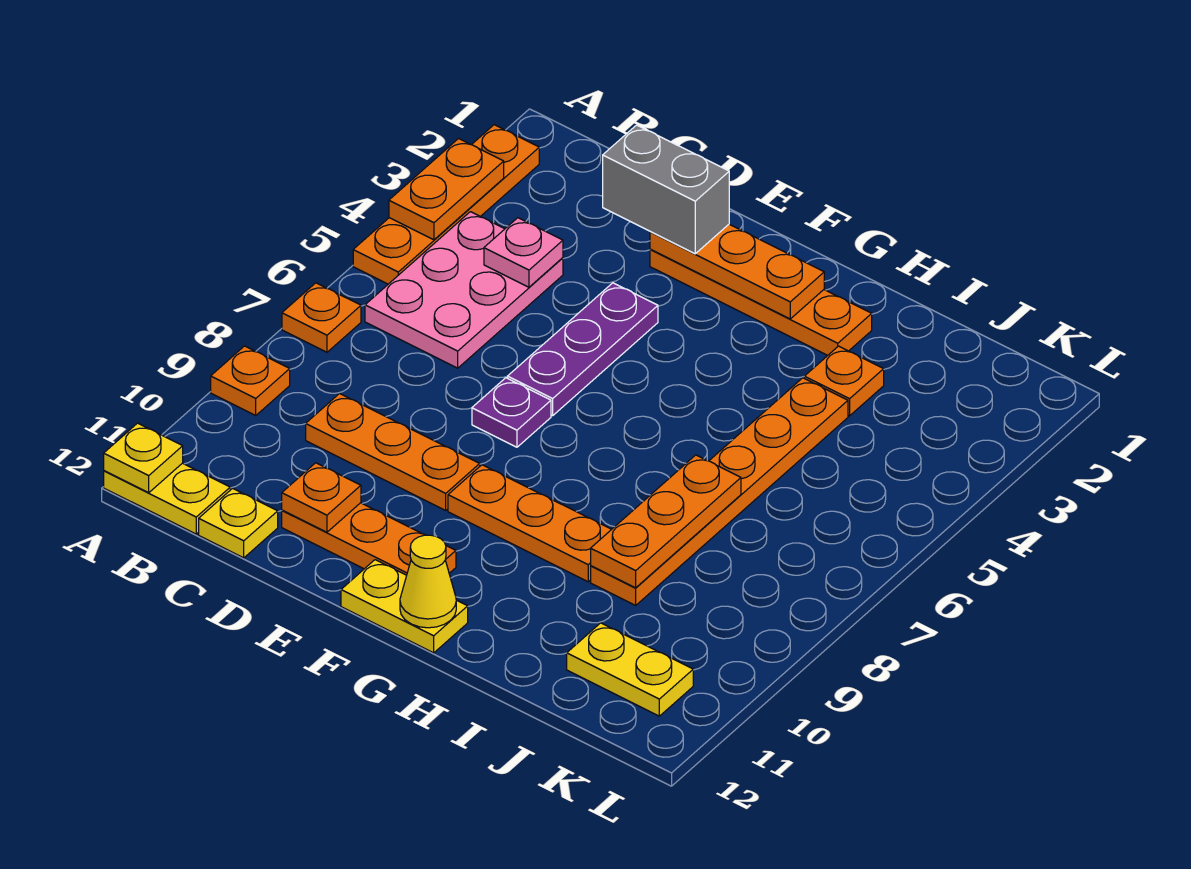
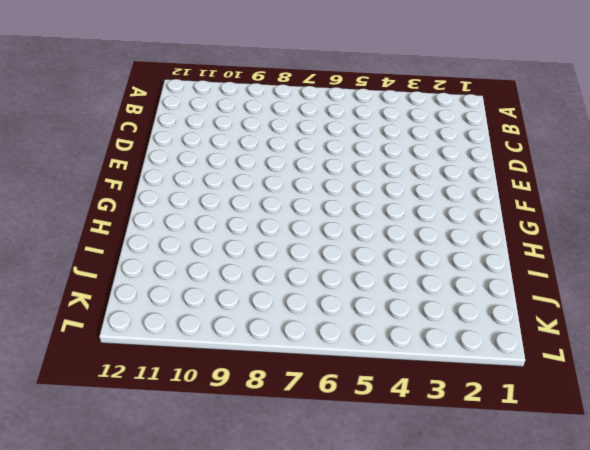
none -> orange 1x4 plate [353,125,539,284]
none -> orange 1x1 plate [282,283,361,352]
none -> orange 1x1 plate [211,346,290,415]

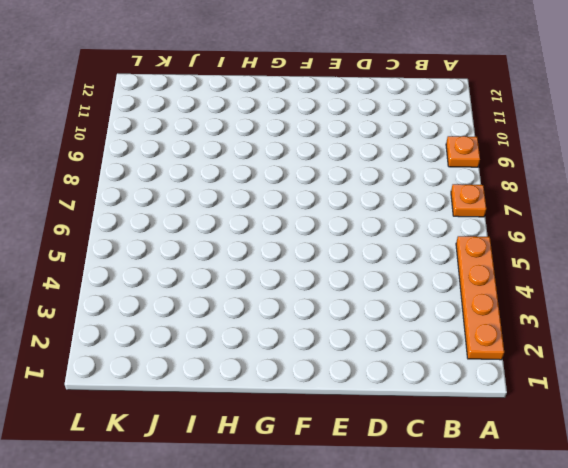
none -> yellow 1x2 plate [104,463,230,534]
none -> pink 2x3 plate [365,212,563,368]
none -> orange 1x3 plate [306,394,480,510]

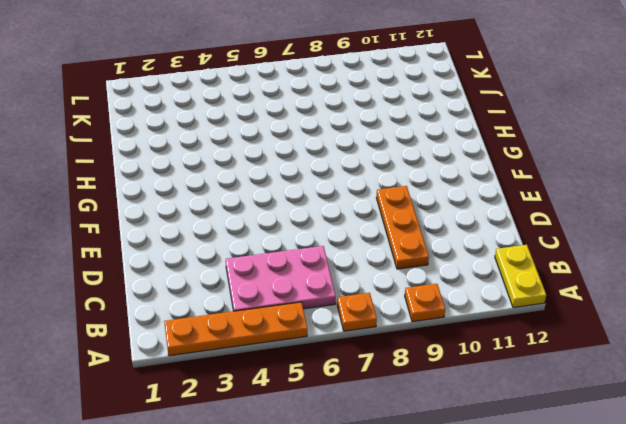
none -> yellow 1x1 plate [199,488,278,558]
none -> orange 1x3 plate [282,503,456,575]
none -> orange 1x4 plate [650,249,872,355]

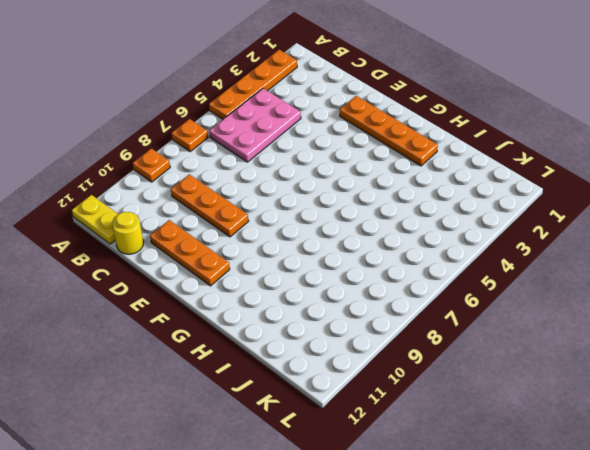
yellow 1x1 round brick [112,212,143,254] -> yellow 1x1 plate [199,488,278,558]
none -> purple 1x3 plate [508,283,658,416]
none -> purple 1x1 plate [472,378,551,447]
none -> orange 1x3 plate [448,465,612,582]

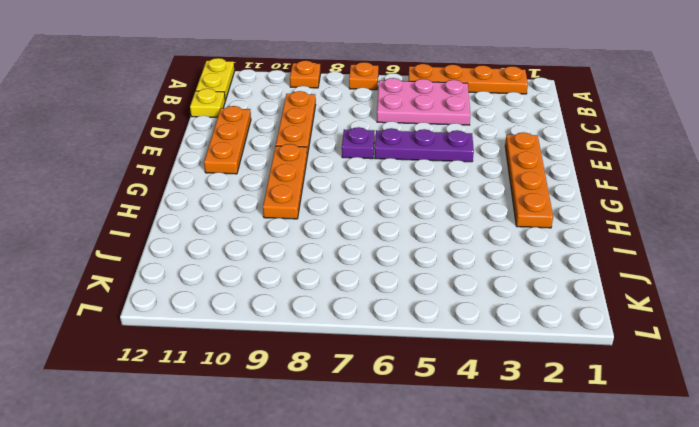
none -> yellow 1x2 plate [341,560,468,653]
none -> orange 1x1 plate [804,346,884,416]
none -> orange 1x6 plate [591,378,848,605]

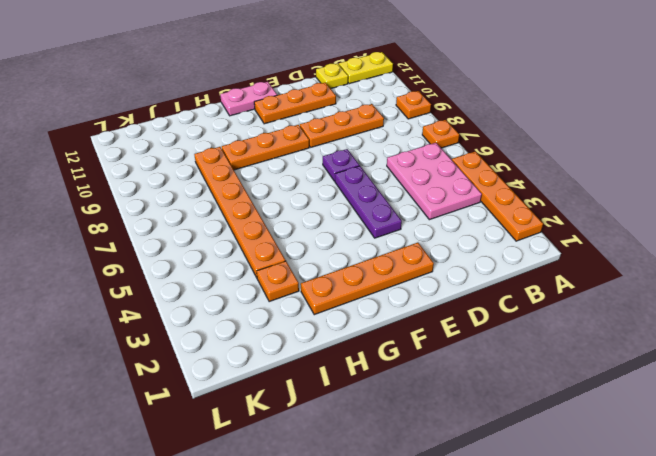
pink 1x2 plate [220,82,277,116] -> yellow 1x2 plate [341,560,468,653]
none -> yellow 1x2 plate [567,623,693,716]
none -> orange 1x2 plate [389,139,504,240]
none -> yellow 1x1 plate [104,423,183,493]

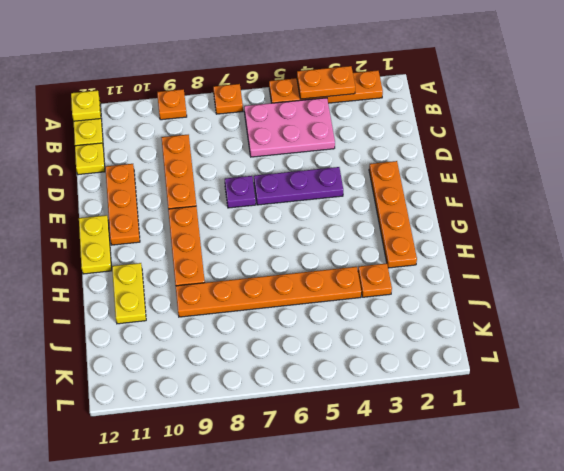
yellow 1x2 plate [112,263,146,324] -> yellow 1x2 plate moved to [567,623,693,716]
none -> pink 1x1 plate [484,218,563,287]
none -> orange 1x1 plate [282,463,361,532]
none -> orange 1x3 plate [650,224,824,319]

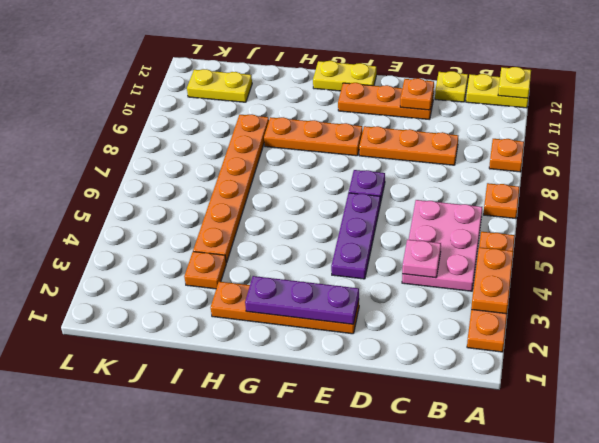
purple 1x3 plate [245,276,359,324] -> orange 1x3 plate [650,224,824,319]
none -> yellow 1x1 cone [400,535,456,628]
none -> orange 1x3 plate [591,455,741,588]
none -> grey 1x2 brick [603,125,729,254]

